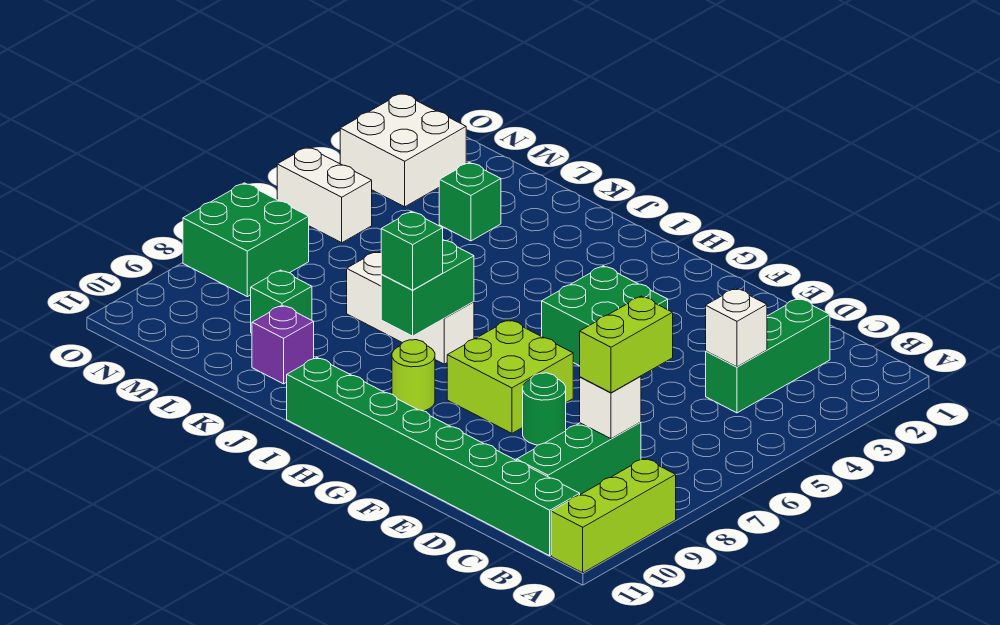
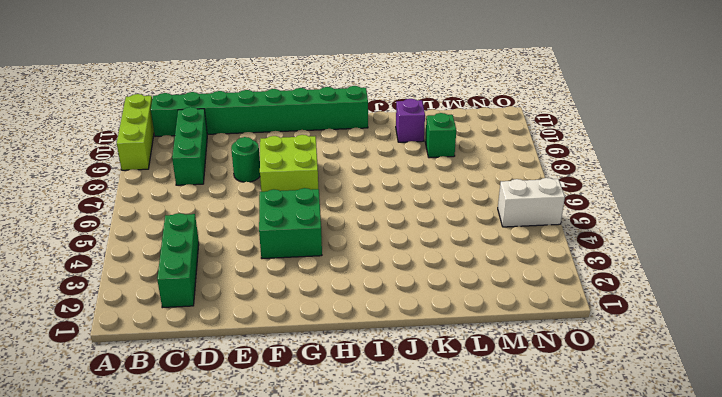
none -> lime 1x1 round brick [392,340,435,411]
none -> white 1x3 brick [347,251,474,364]
none -> green 1x1 brick [439,162,501,241]

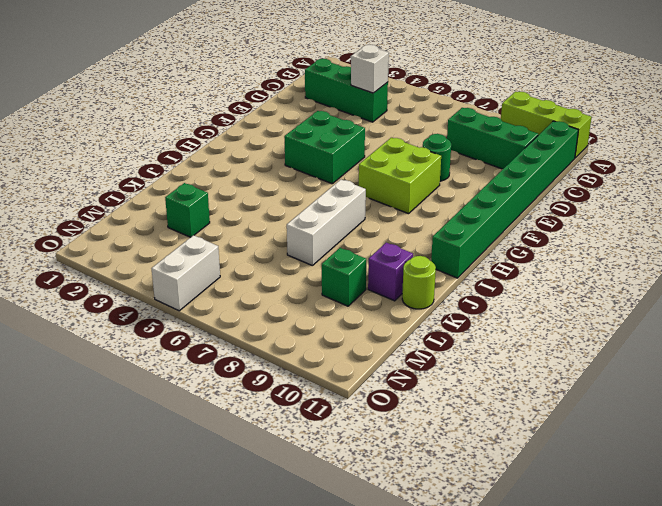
lime 1x1 round brick [402,256,436,309] -> lime 1x1 round brick moved to [392,340,435,411]
none -> white 2x2 brick [340,93,466,207]
none -> green 2x2 brick [183,183,309,297]
none -> white 1x1 brick [580,376,641,439]

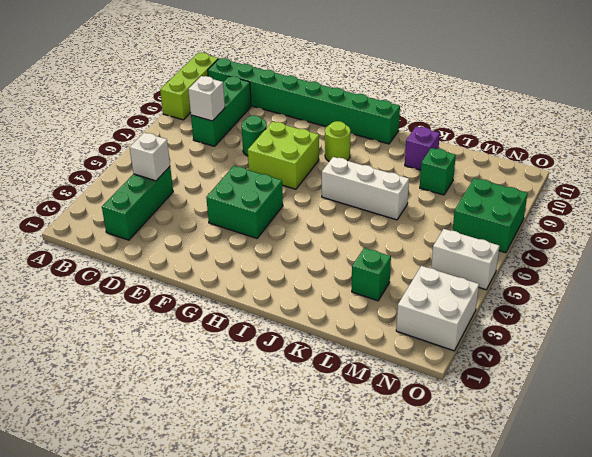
none -> green 1x2 brick [381,240,474,336]
none -> lime 1x2 brick [580,296,673,393]
none -> green 1x1 brick [381,211,443,290]

